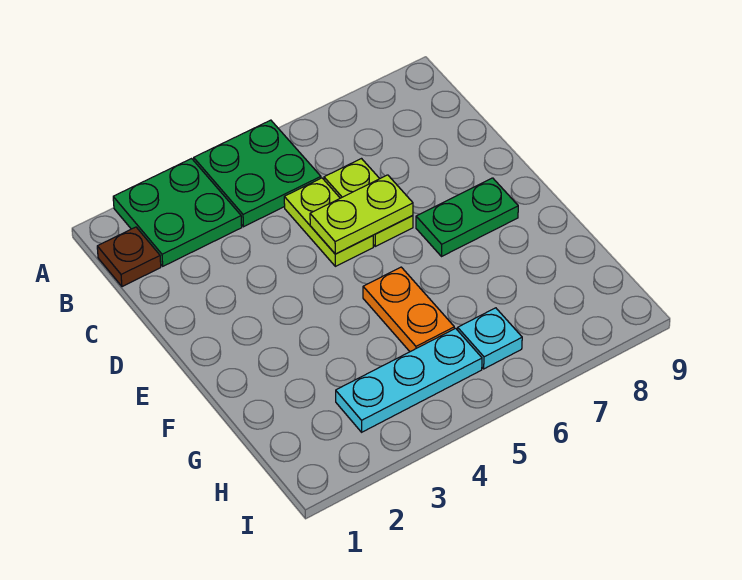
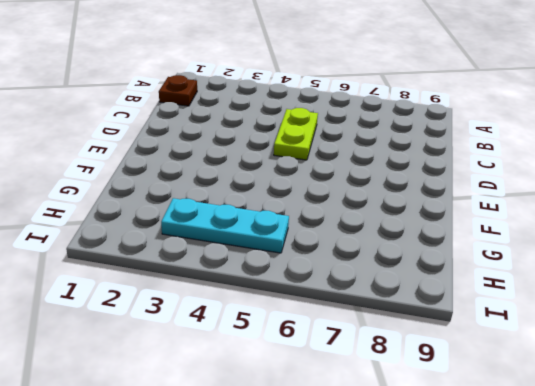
none -> green 2x2 plate [113,159,242,266]
none -> green 2x2 plate [194,120,321,227]

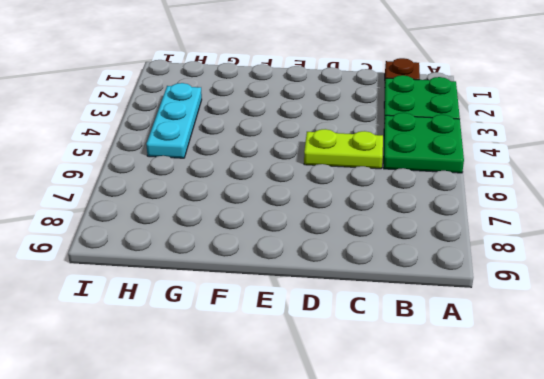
none -> lime 1x2 plate [324,159,413,246]
none -> green 1x2 plate [416,178,518,257]

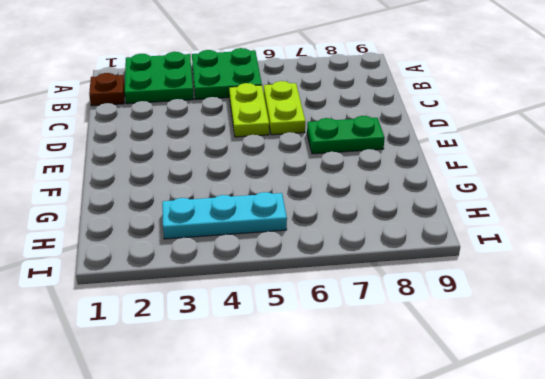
none -> orange 1x2 plate [363,267,454,352]
none -> cyan 1x1 plate [458,308,522,369]

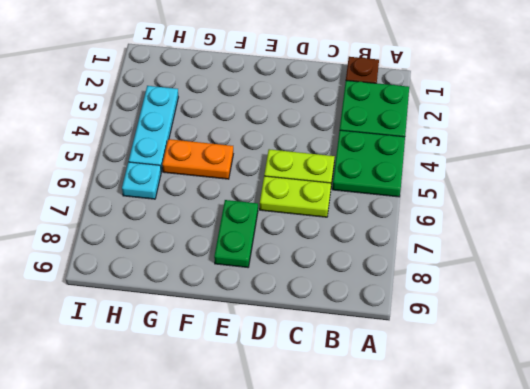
none -> lime 1x2 plate [310,175,413,254]

